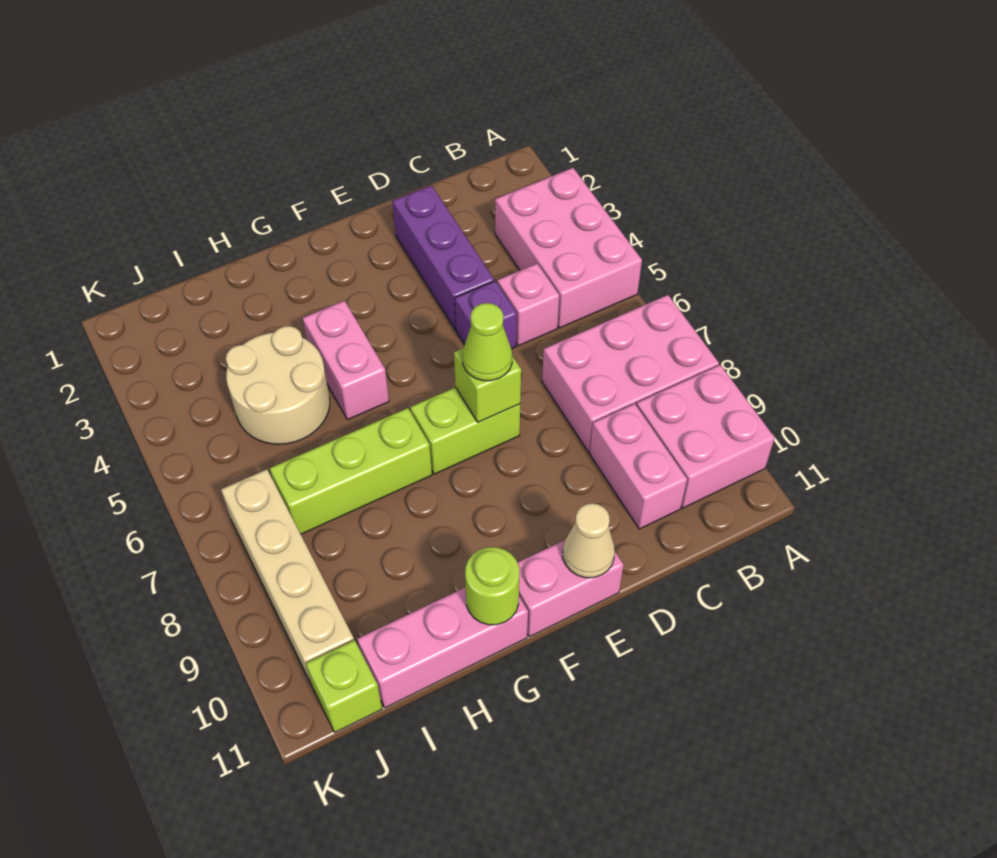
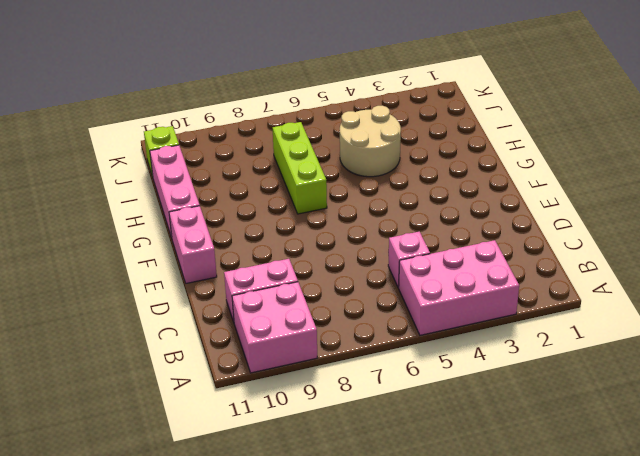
none -> pink 2x3 brick [542,295,719,452]
none -> purple 1x3 brick [392,185,494,330]
none -> purple 1x1 brick [455,281,517,349]

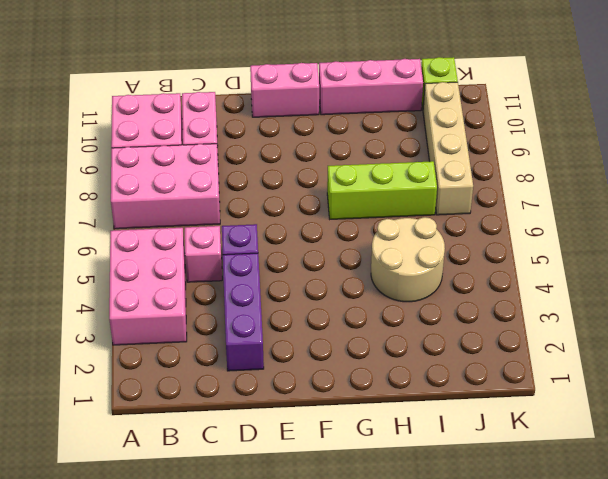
none -> lime 1x2 brick [410,387,520,474]
none -> pink 1x2 brick [303,301,389,420]
none -> lime 1x1 brick [454,348,521,422]

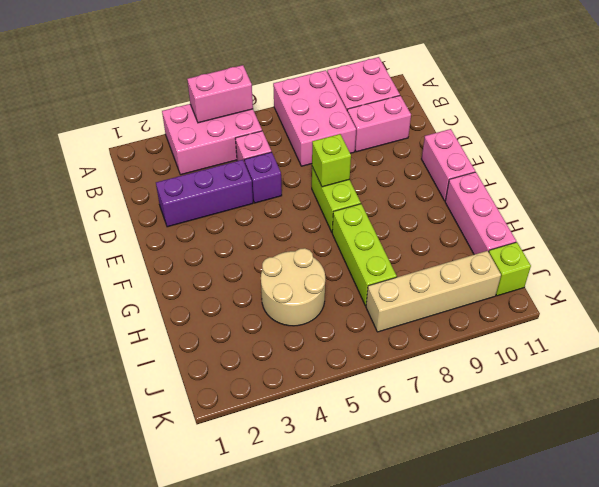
pink 1x2 brick [187,65,253,123] -> pink 1x2 brick moved to [303,301,389,420]
none -> tan 1x1 cone [563,503,615,578]
none -> lime 1x1 round brick [465,547,519,625]
none -> lime 1x1 cone [463,303,512,381]

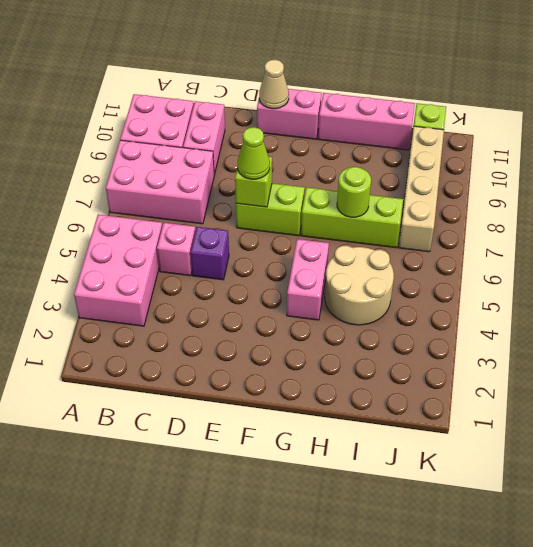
lime 1x1 round brick [337,167,371,217] -> lime 1x1 round brick moved to [465,547,519,625]
none -> purple 1x3 brick [392,185,494,330]

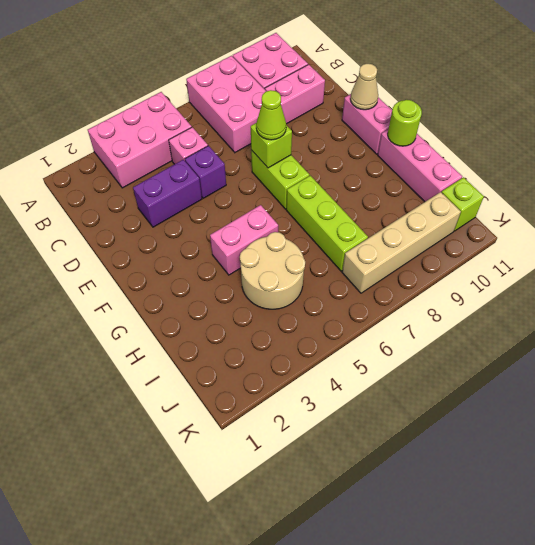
purple 1x2 brick [133,160,202,227] -> purple 1x3 brick [392,185,494,330]

